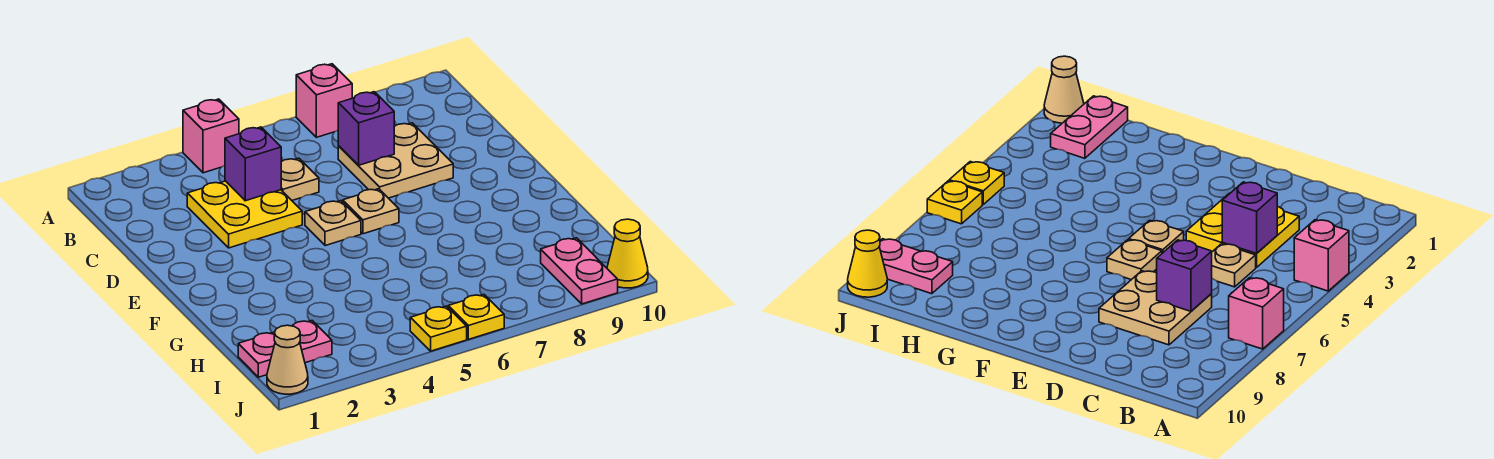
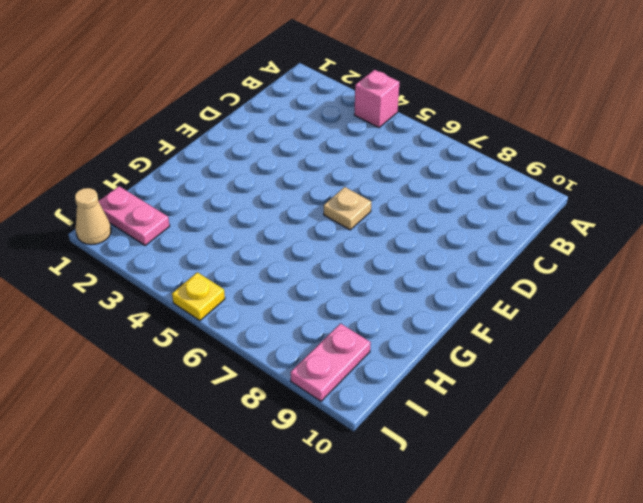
none -> pink 1x1 brick [296,64,352,137]
none -> yellow 2x2 plate [187,181,302,248]
none -> tan 1x1 plate [281,158,319,200]

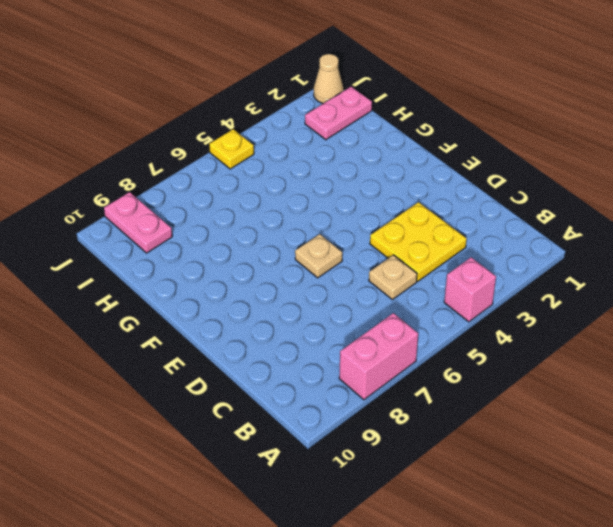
pink 1x2 brick [339,313,418,400] -> pink 1x1 brick [296,64,352,137]
none -> tan 2x2 plate [338,123,453,198]
none -> tan 1x1 plate [305,201,361,246]
none -> yellow 1x1 plate [448,295,504,339]

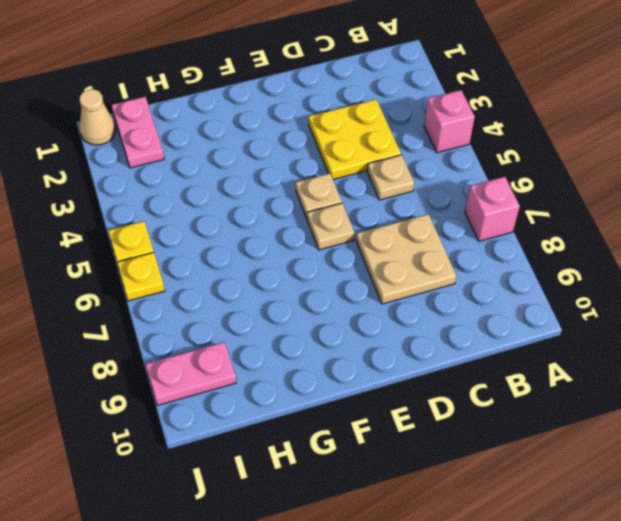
none -> yellow 1x1 cone [607,219,648,288]
none -> purple 1x1 brick [225,127,281,201]
none -> purple 1x1 brick [338,92,394,165]

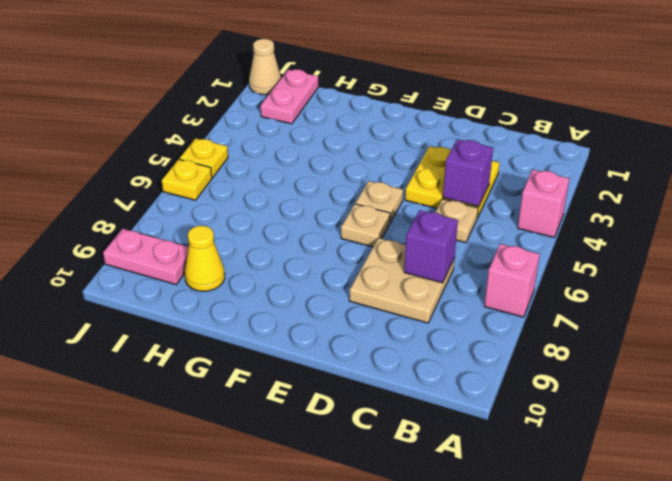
yellow 1x1 cone [185,226,225,291] -> yellow 1x1 cone moved to [607,219,648,288]

